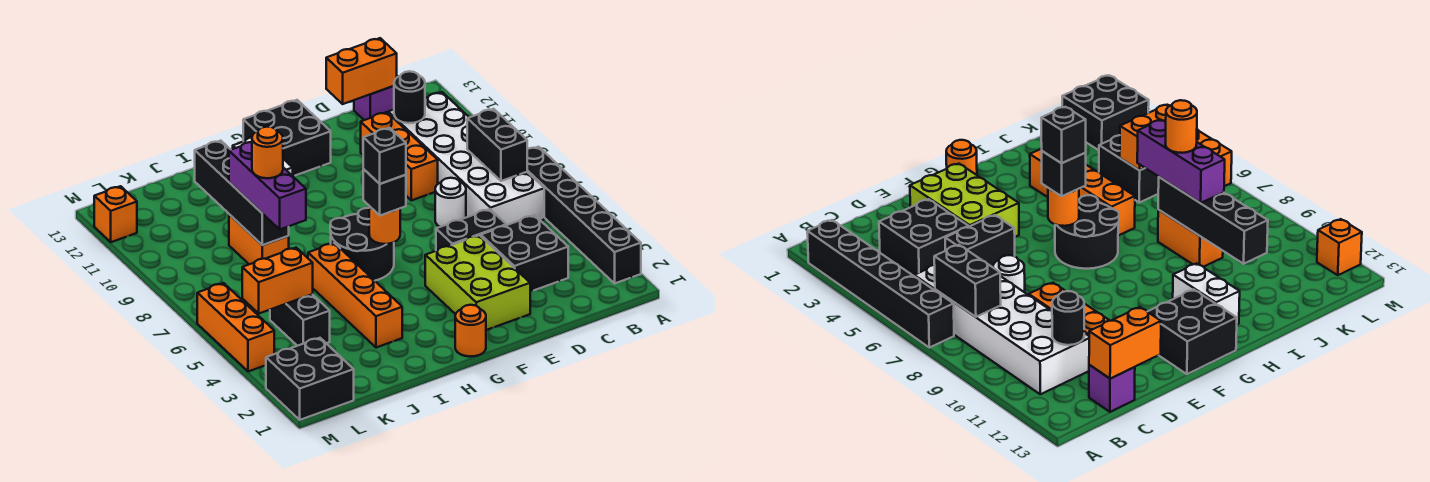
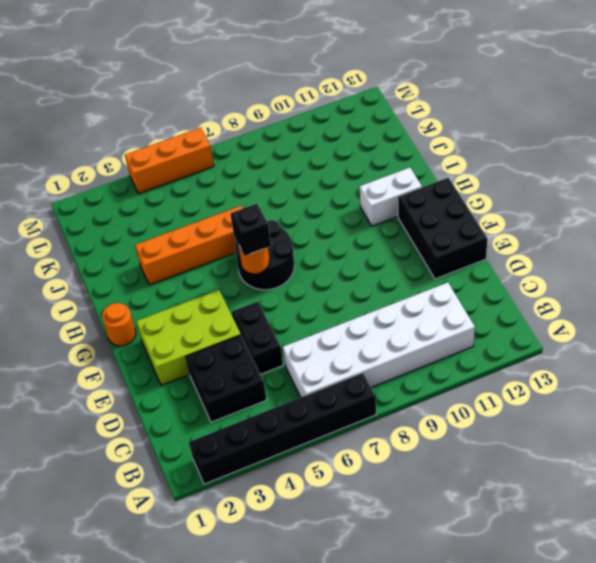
black 2x3 brick [398,178,487,279] -> black 2x2 brick [243,100,331,176]
none -> purple 1x1 brick [354,86,394,120]
none -> white 1x1 round brick [435,178,466,227]
none -> orange 1x3 brick [361,112,438,200]

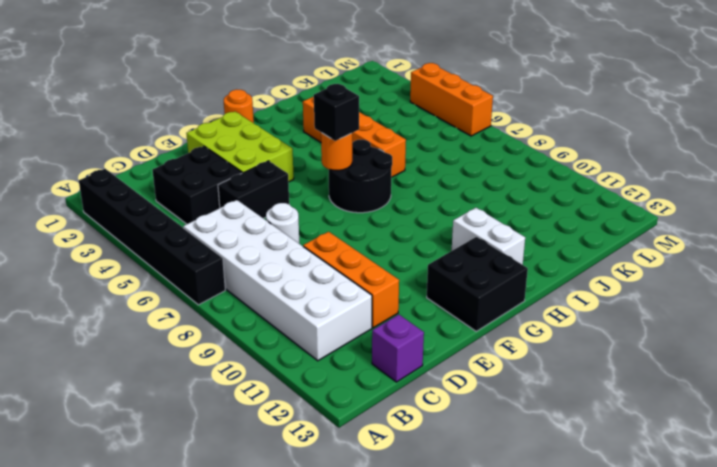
none -> orange 1x2 brick [229,214,289,264]
none -> black 1x2 brick [270,294,330,346]
none -> black 2x2 brick [266,338,354,420]

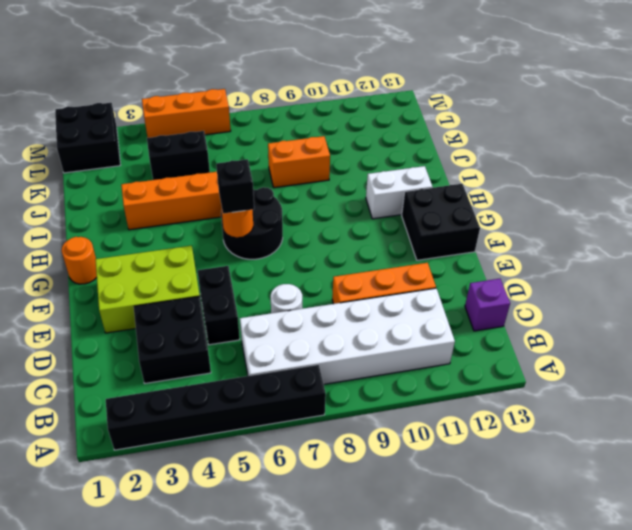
none -> orange 1x1 brick [94,186,137,242]
none -> black 1x2 brick [467,109,527,181]
none -> black 1x1 round brick [394,71,425,123]

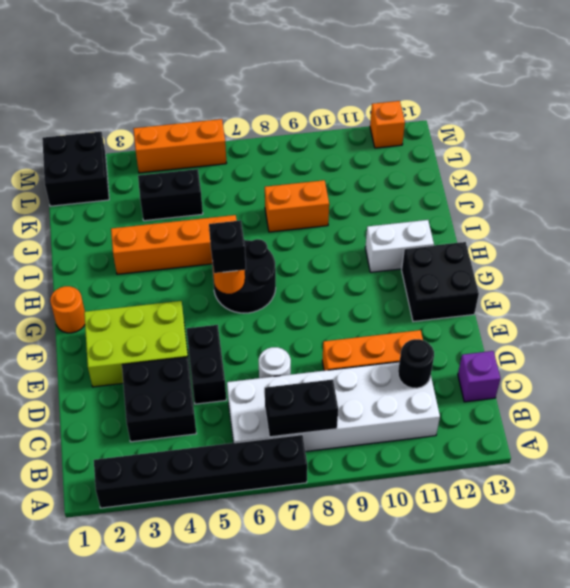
none -> orange 1x2 brick [326,38,397,104]
none -> black 1x4 brick [195,141,289,245]
none -> orange 1x2 brick [242,248,313,313]

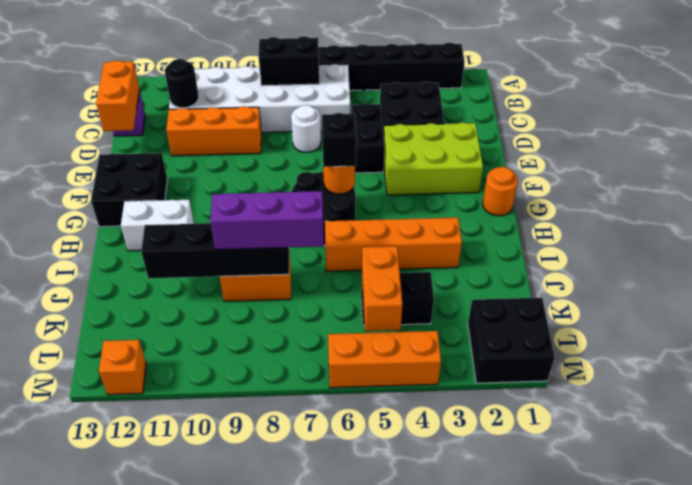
none -> black 1x1 brick [363,128,406,184]
none -> orange 1x1 round brick [252,127,283,178]

